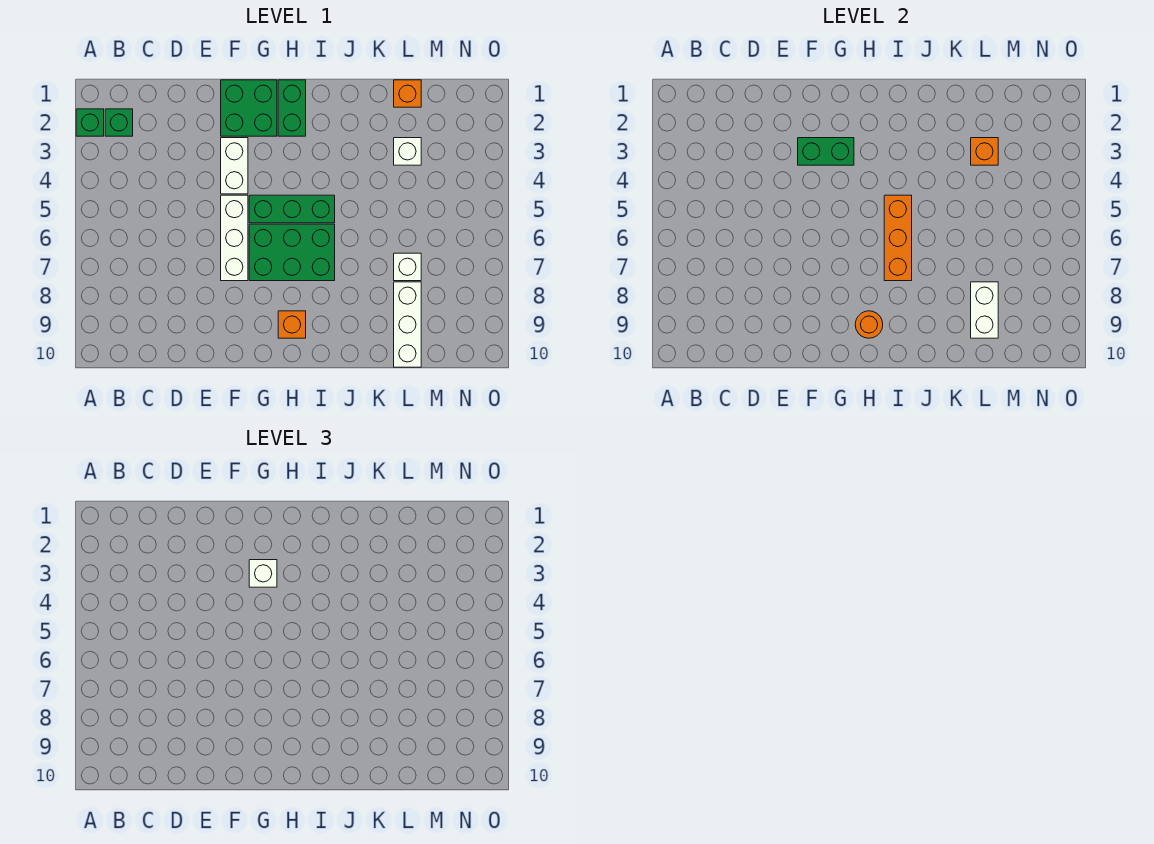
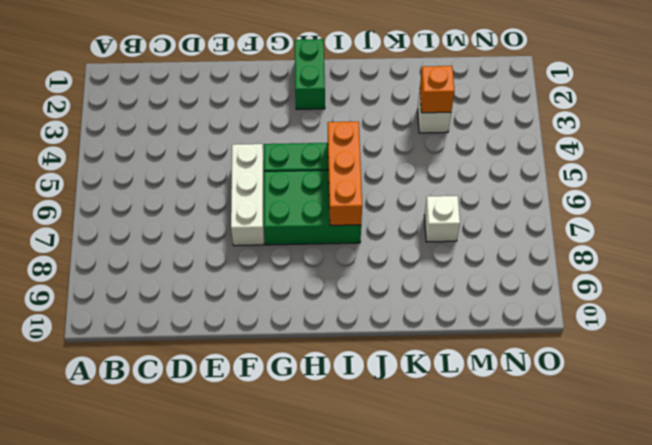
none -> green 1x1 brick [76,109,104,136]
none -> green 1x1 brick [105,109,133,136]
none -> green 2x2 brick [221,80,277,136]

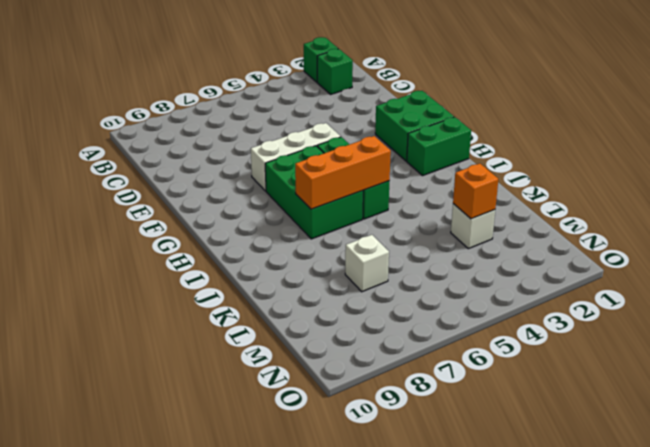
none -> white 1x2 brick [221,138,248,194]
none -> orange 1x1 brick [278,311,306,338]
none -> orange 1x1 brick [394,80,421,107]

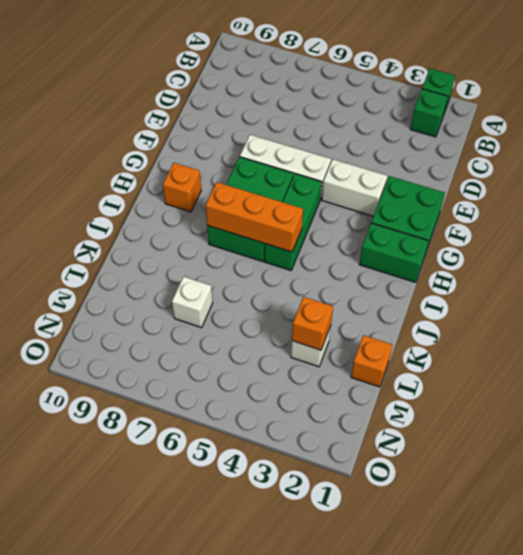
none -> white 1x3 brick [394,282,421,367]
none -> green 1x2 brick [798,138,854,165]
none -> orange 1x1 round brick [855,311,883,338]

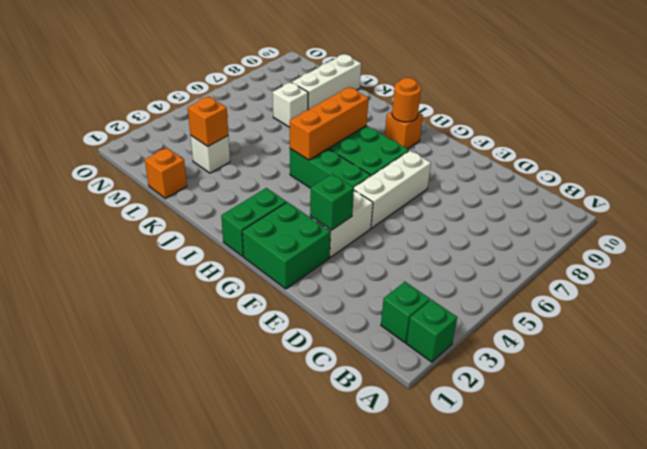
green 1x1 brick [310,174,354,230] -> green 1x2 brick [798,138,854,165]
none -> white 1x2 brick [971,282,998,338]
none -> white 1x1 brick [249,560,277,587]

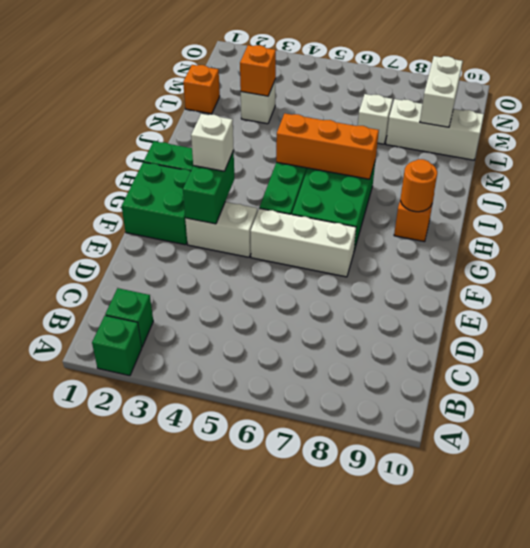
white 1x2 brick [420,56,463,127] -> white 1x2 brick turned to [971,282,998,338]

